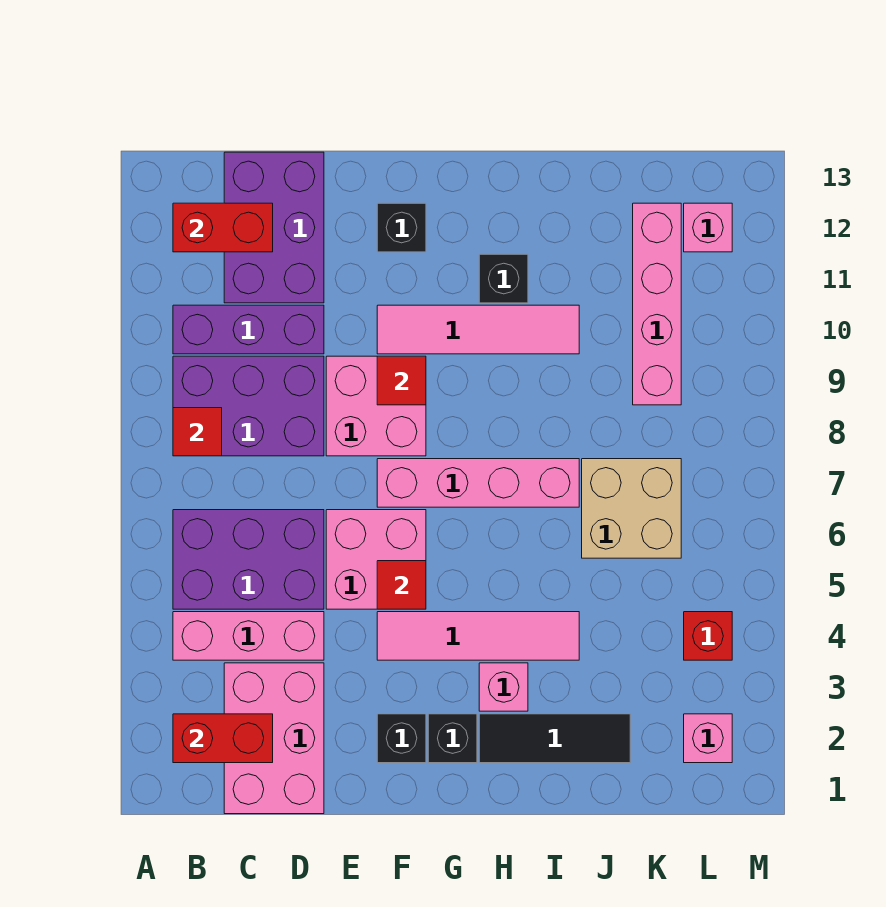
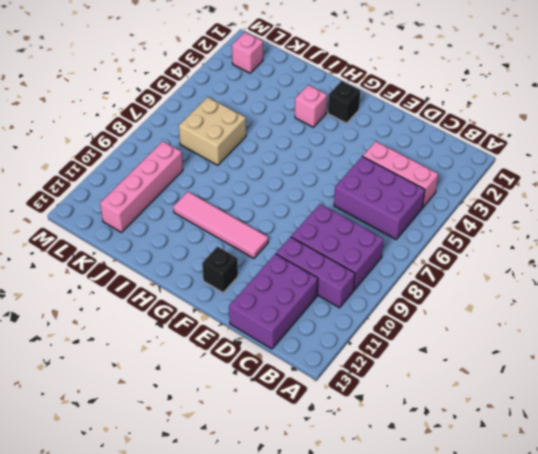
none -> pink 2x3 brick [224,663,324,814]
none -> pink 2x2 brick [326,510,426,609]
none -> pink 2x2 brick [326,356,426,456]

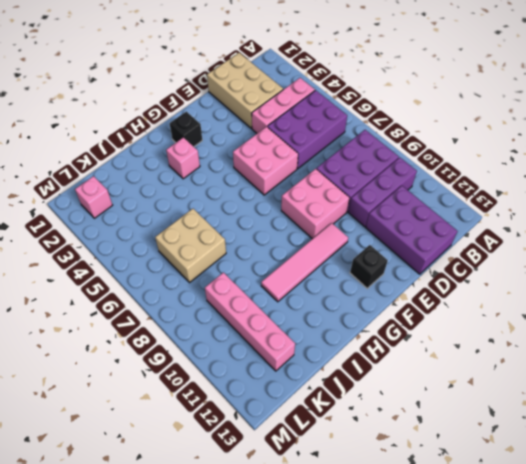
tan 2x3 brick [207,53,283,128] -> pink 2x3 brick [224,663,324,814]
none -> black 1x1 brick [377,714,426,763]
none -> pink 1x4 tile [377,612,579,660]
none -> pink 1x4 brick [377,459,579,507]

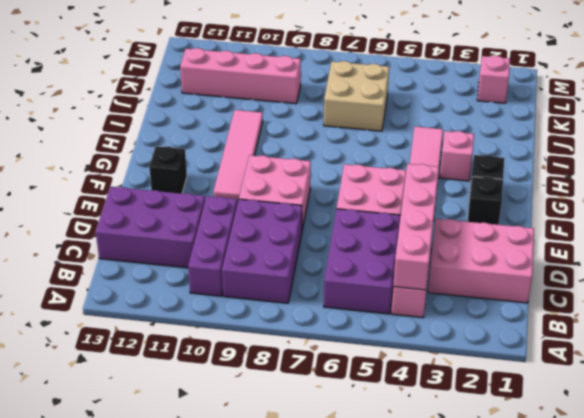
pink 1x4 brick [393,164,439,290] -> pink 1x4 brick moved to [377,459,579,507]
none -> black 1x3 tile [479,714,630,763]
none -> black 1x1 brick [479,254,528,303]
none -> red 1x1 brick [684,612,732,660]

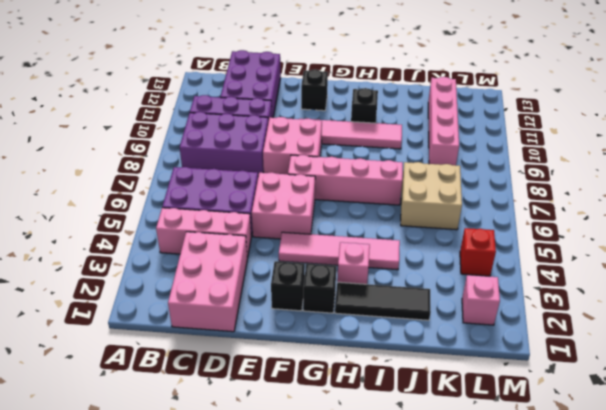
none -> pink 1x1 brick [684,203,732,252]
none -> red 1x2 brick [173,714,273,763]
none -> red 1x1 tile [173,408,222,456]

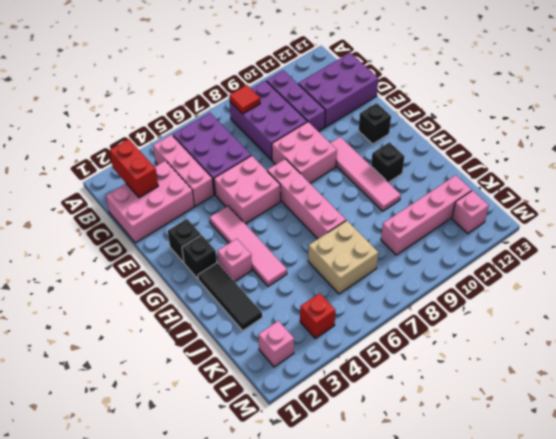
none -> red 1x2 brick [173,203,273,252]
none -> red 1x1 tile [377,561,426,609]
none -> red 1x1 tile [377,356,426,405]

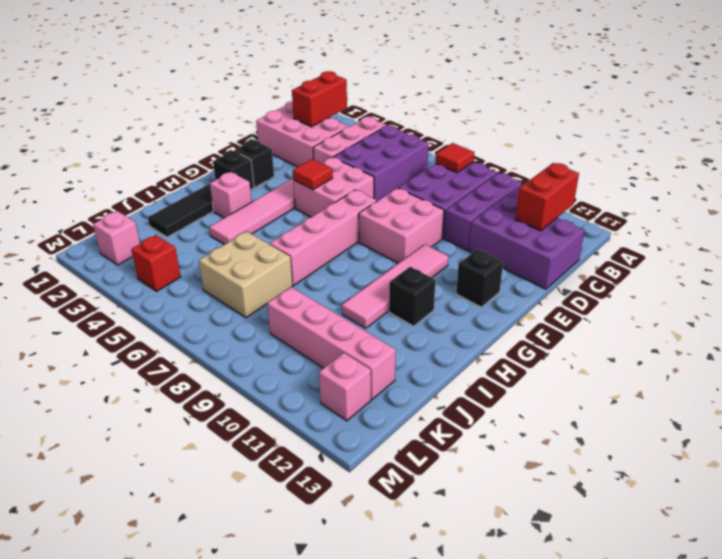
none -> red 1x1 tile [377,356,426,405]

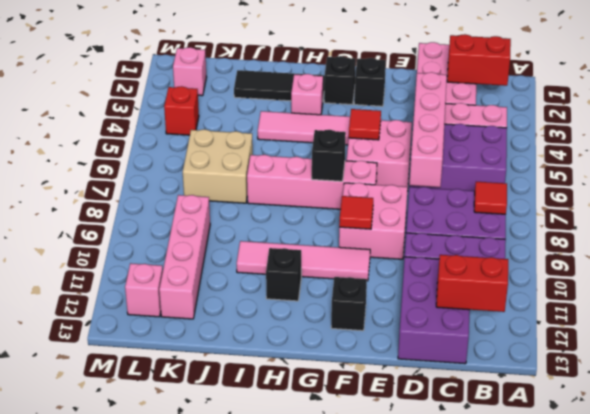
pink 1x4 brick [409,72,447,187] -> none
black 1x1 brick [312,130,346,181] -> none

